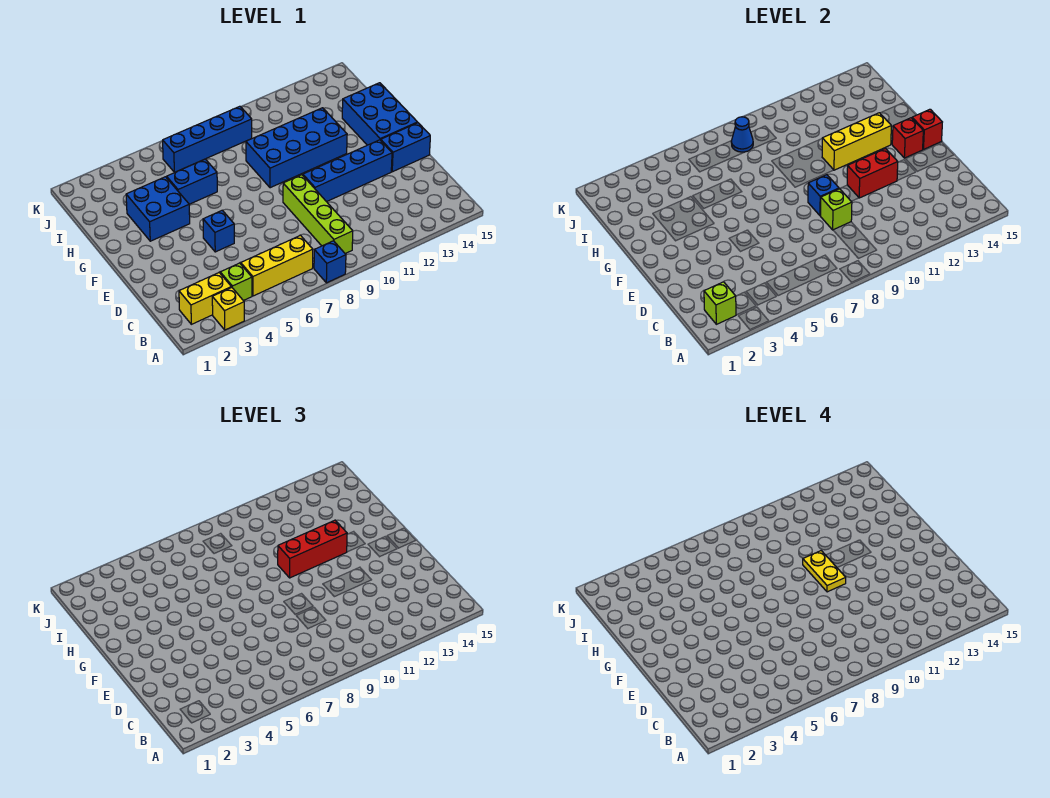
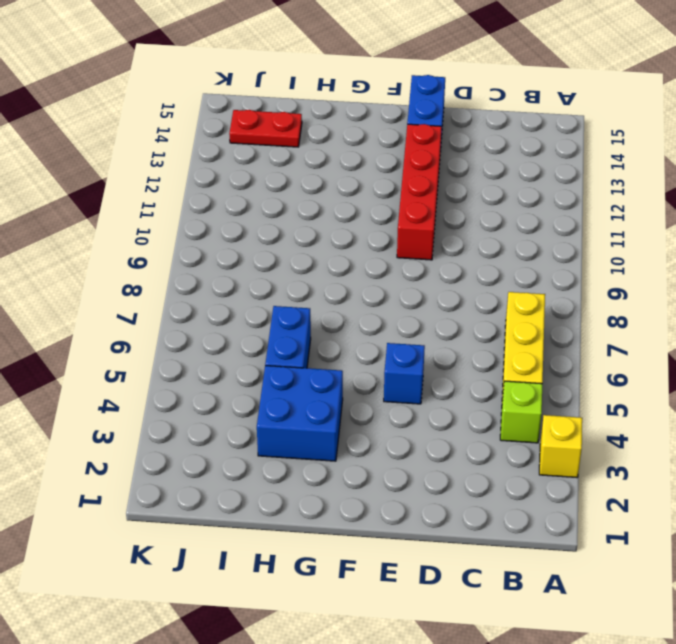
red 1x4 brick [397,124,442,260] -> blue 1x4 brick [303,140,392,202]
red 1x2 plate [229,110,302,147] -> none
none -> blue 1x1 brick [314,241,346,283]
none -> yellow 1x2 brick [179,273,231,324]
none -> lime 1x4 brick [283,175,353,254]

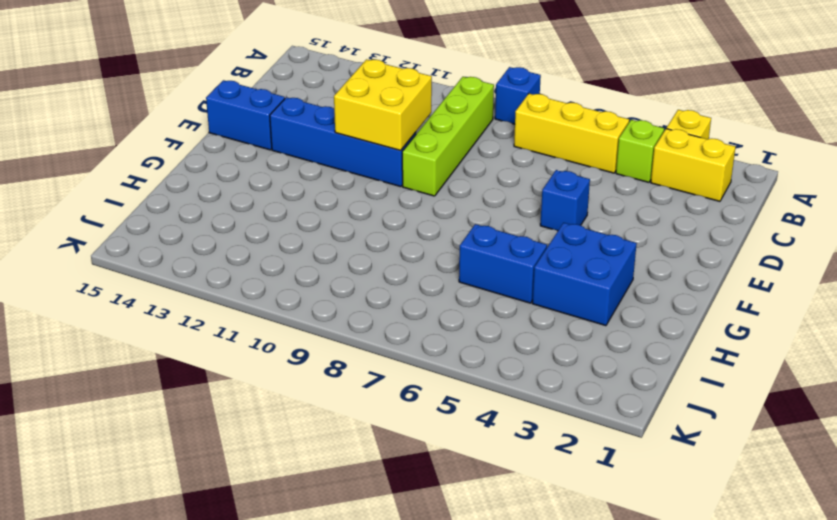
yellow 2x2 brick [334,59,432,150] -> red 1x2 brick [847,149,898,198]
none -> blue 2x3 brick [342,83,417,145]
none -> blue 2x4 brick [246,108,347,188]
none -> blue 1x4 brick [163,106,252,172]

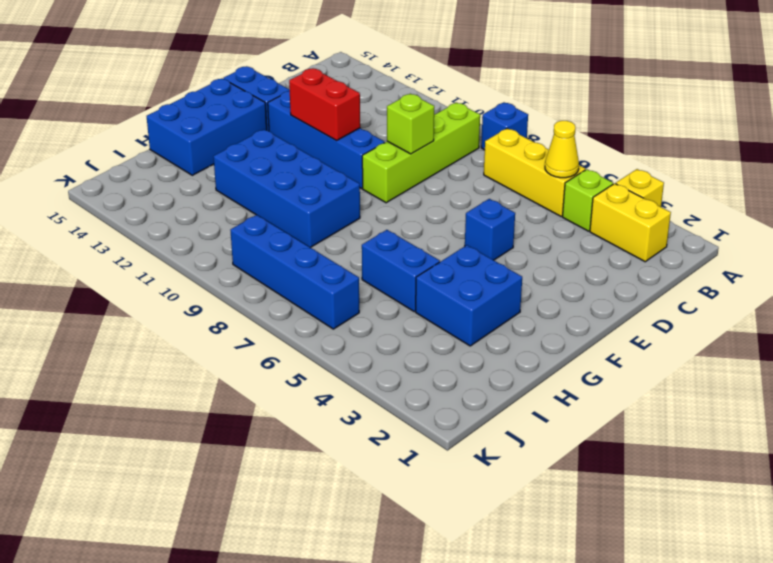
yellow 1x1 cone [545,121,579,178] -> none
none -> lime 1x1 brick [704,282,736,324]
none -> blue 1x1 brick [808,175,839,216]
none -> red 1x1 brick [892,118,923,158]

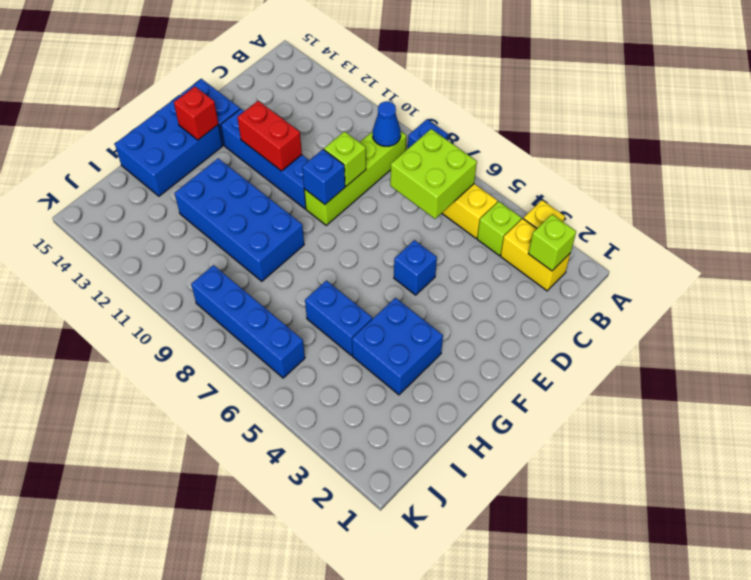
lime 2x2 brick [390,129,477,219] -> none
blue 1x1 cone [373,101,401,146] -> blue 1x1 cone moved to [731,117,753,152]
none -> red 1x1 brick [912,109,942,149]
none -> yellow 1x3 brick [822,113,891,170]
none -> red 1x3 brick [278,520,347,578]

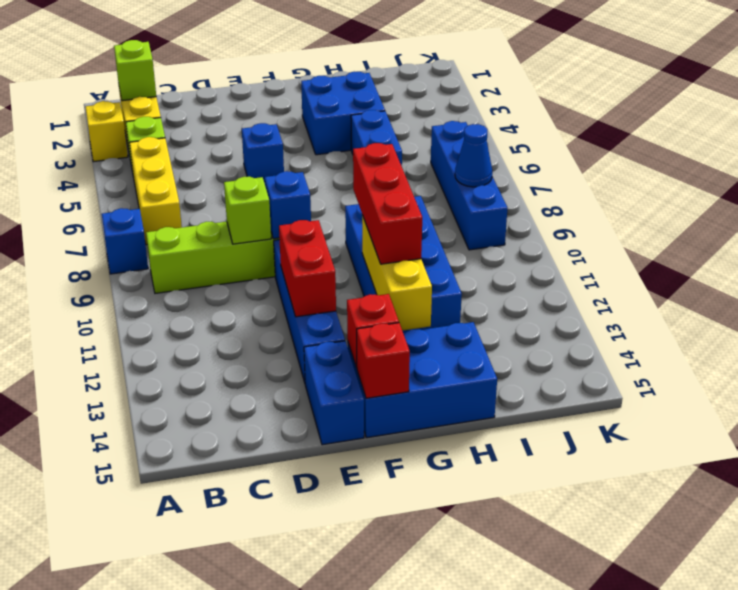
none -> yellow 1x2 plate [803,551,846,592]

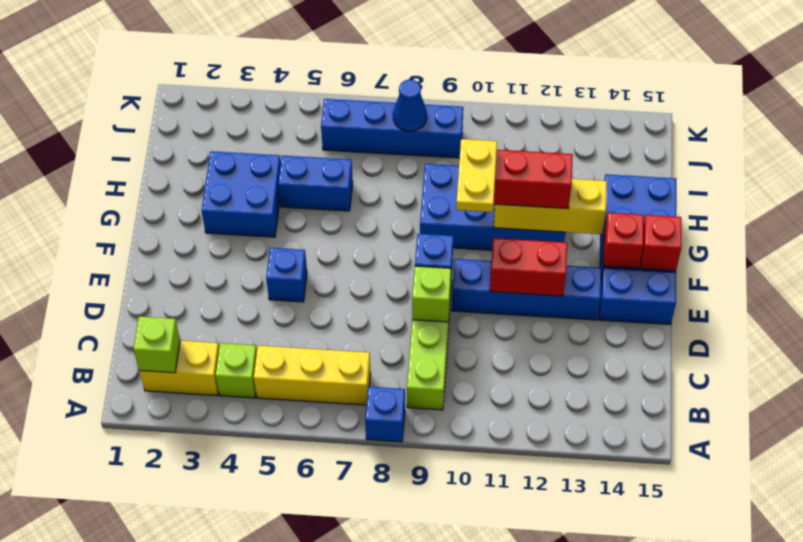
none -> yellow 1x1 brick [212,287,244,330]

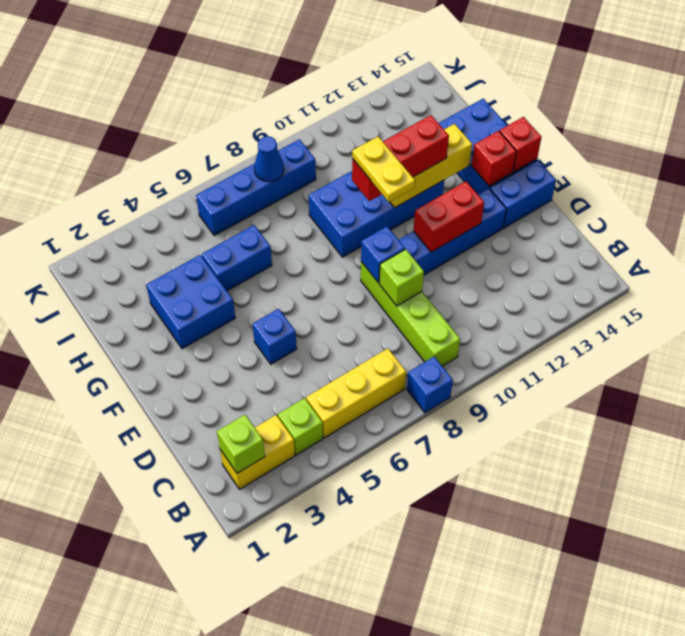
none -> yellow 1x1 brick [212,287,244,330]

